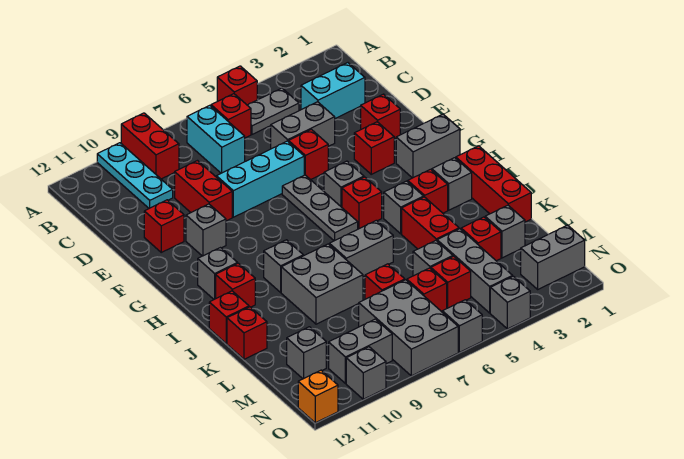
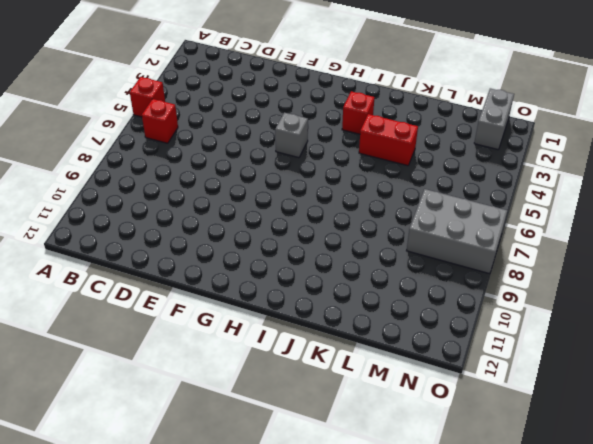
none -> red 1x2 brick [121,113,179,179]
none -> cyan 1x3 plate [97,143,173,208]
none -> grey 1x2 plate [248,88,299,134]
none -> cyan 1x2 brick [187,105,245,173]

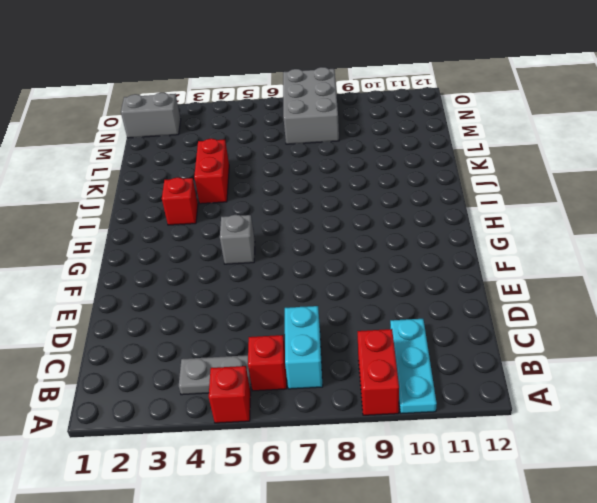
none -> cyan 1x2 brick [301,63,365,118]
none -> grey 1x2 brick [271,102,335,149]
none -> red 1x2 brick [175,161,232,221]
none -> red 1x1 brick [361,94,400,139]

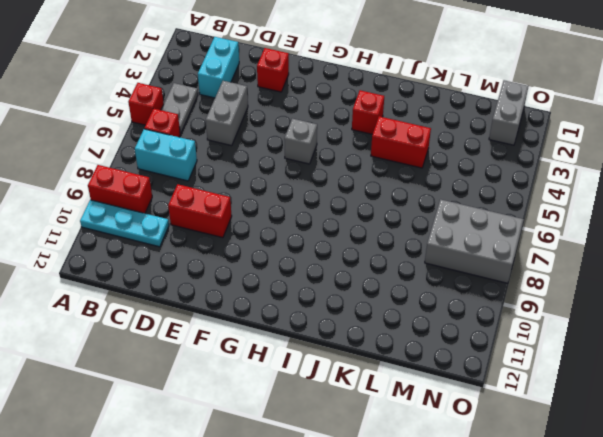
none -> red 1x1 brick [289,129,328,180]
none -> cyan 1x3 brick [216,141,304,217]
none -> red 1x1 brick [144,200,184,252]
none -> red 1x1 brick [354,122,394,174]

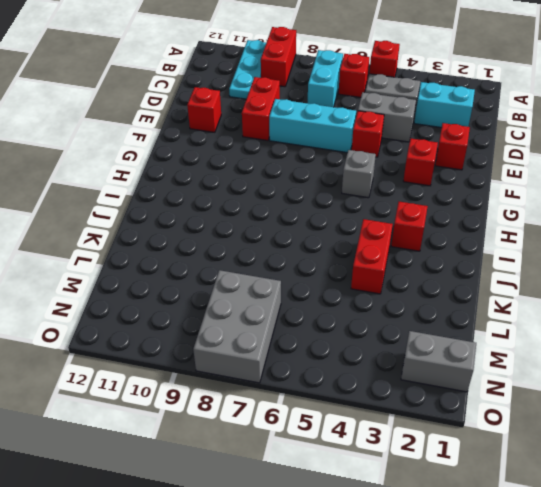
none -> grey 1x3 plate [282,175,358,241]
none -> grey 1x1 brick [186,204,226,256]
none -> grey 1x2 brick [396,114,460,178]
none -> red 1x1 brick [342,177,382,229]

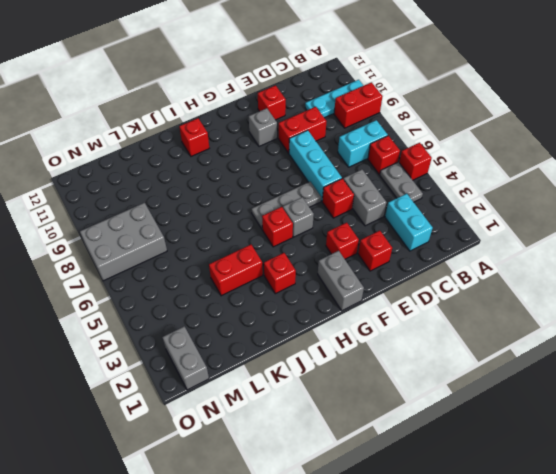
none -> grey 1x1 brick [198,248,238,299]
none -> red 1x3 brick [456,146,531,222]
none -> grey 1x1 brick [432,158,472,210]
none -> grey 1x1 brick [384,181,424,234]

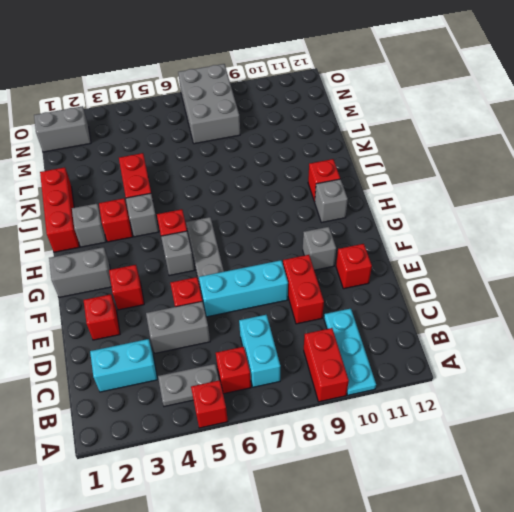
none -> grey 1x1 brick [264,240,303,292]
none -> grey 1x2 brick [329,220,393,277]
none -> grey 2x2 brick [281,244,363,324]
none -> red 1x1 brick [209,291,249,343]

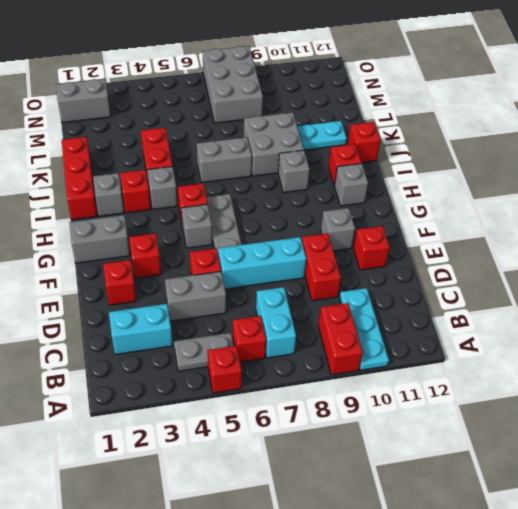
cyan 1x2 plate [297,121,347,150] -> none
none -> red 1x1 brick [227,307,267,359]
none -> grey 1x1 brick [485,205,525,258]
none -> red 1x1 brick [461,217,501,261]
none -> grey 1x3 brick [437,229,513,313]

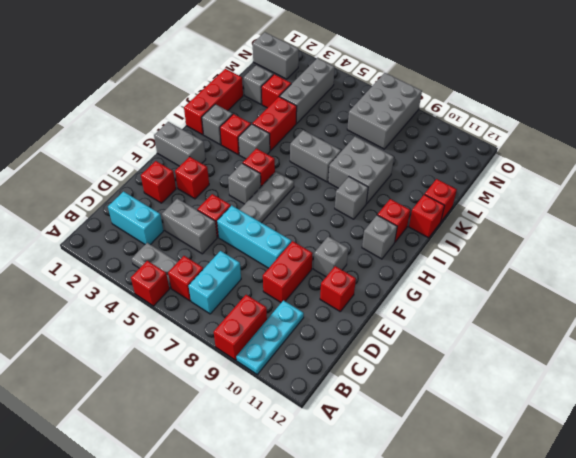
none -> grey 1x1 brick [413,241,453,276]
none -> red 1x1 brick [365,264,405,299]
none -> red 1x1 brick [431,256,471,308]
none -> red 1x1 brick [407,268,447,312]

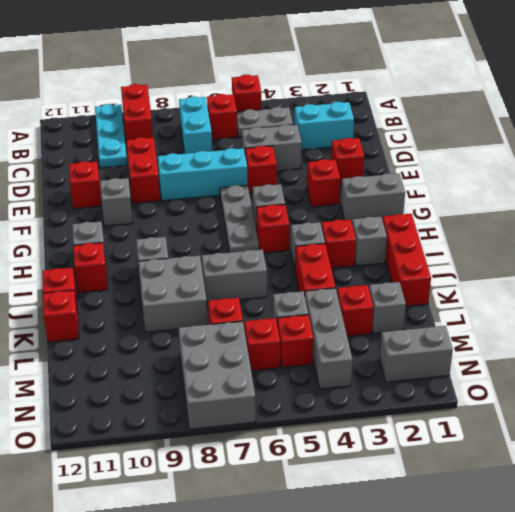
none -> grey 1x1 brick [287,327,326,379]
none -> grey 1x2 brick [329,319,392,384]
none -> grey 1x1 brick [490,276,530,329]
none -> grey 1x1 brick [442,300,482,352]

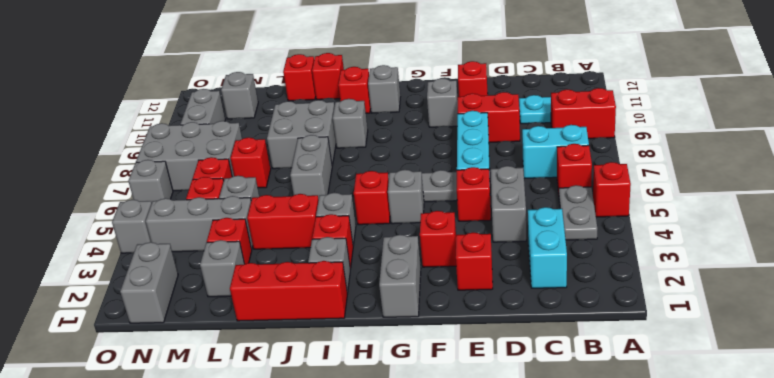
none -> grey 1x1 brick [346,347,386,399]
none -> orange 1x1 brick [298,370,338,423]

